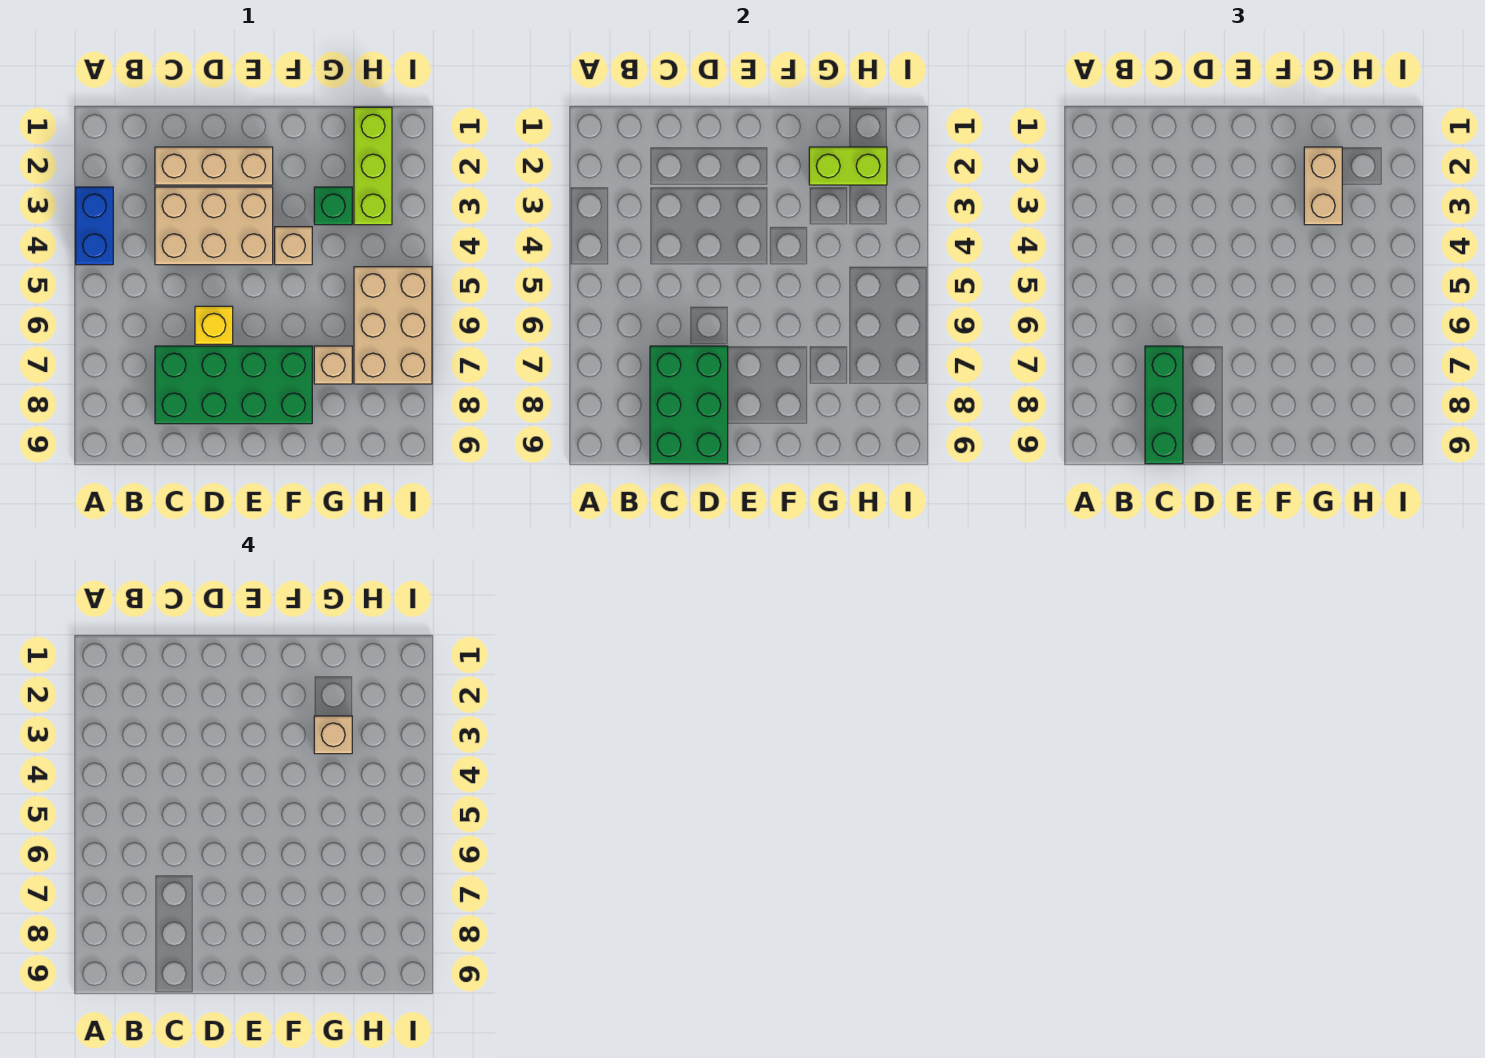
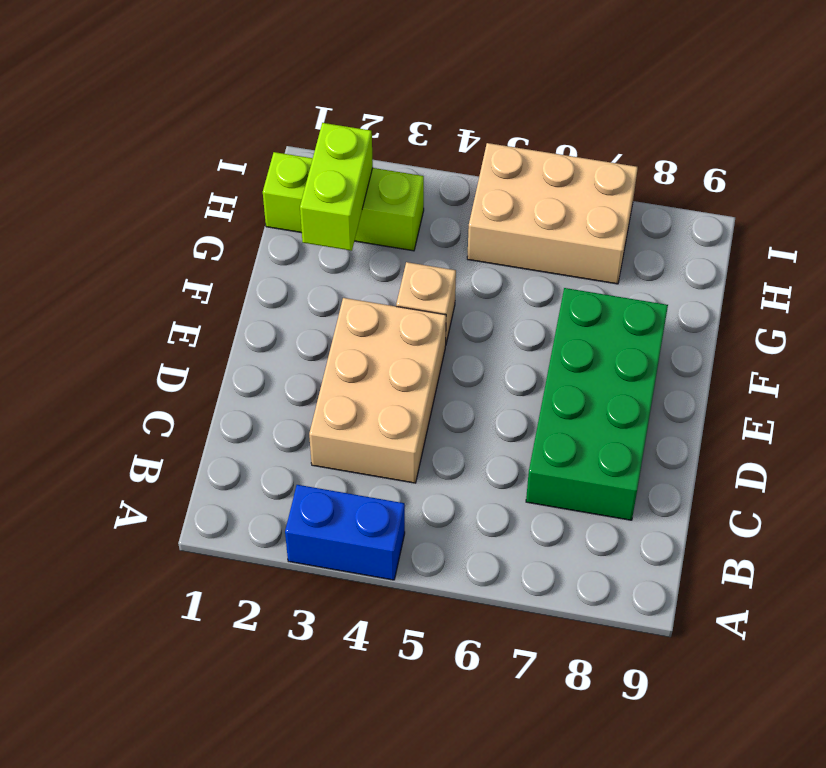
none -> tan 1x3 brick [155,147,273,185]
none -> yellow 1x1 brick [195,306,233,344]
none -> green 1x1 brick [314,187,352,225]

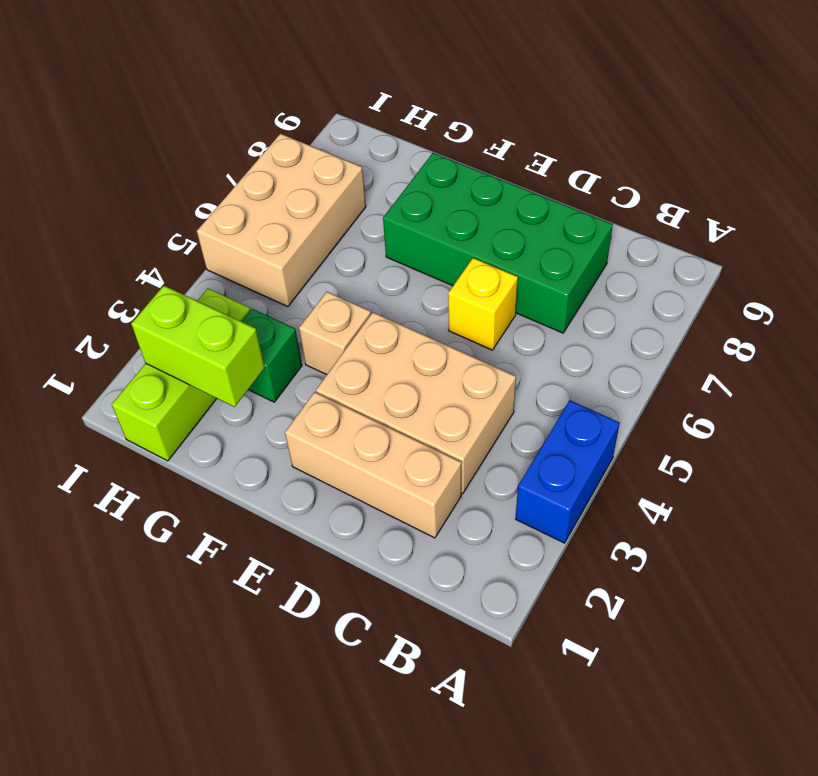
none -> tan 1x1 brick [314,346,352,384]
none -> green 2x3 brick [650,346,728,464]
none -> green 1x3 brick [1145,346,1183,464]

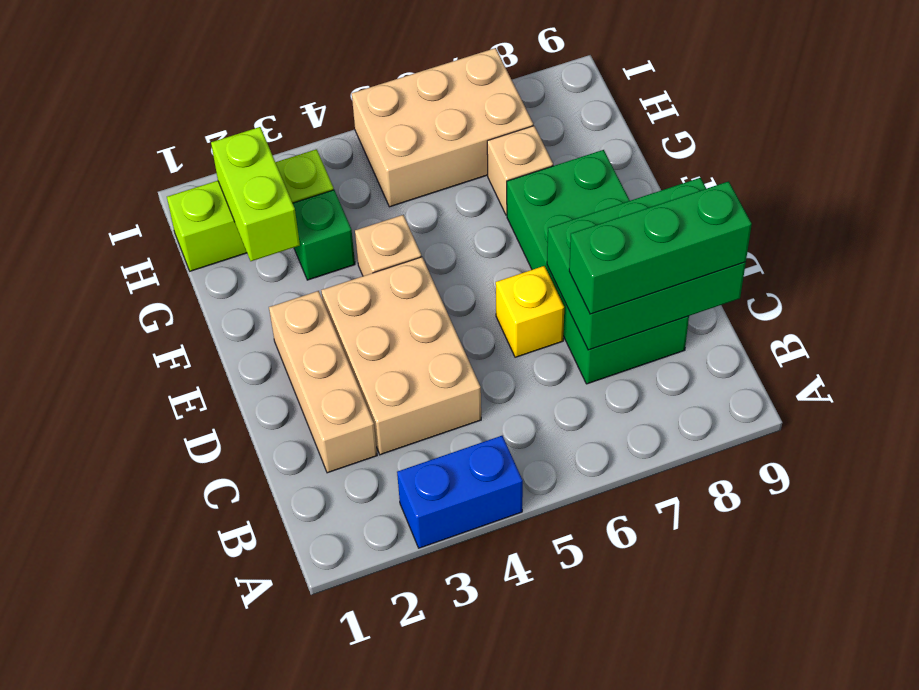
none -> tan 1x2 brick [1304,147,1342,225]
none -> tan 1x1 brick [314,716,352,754]

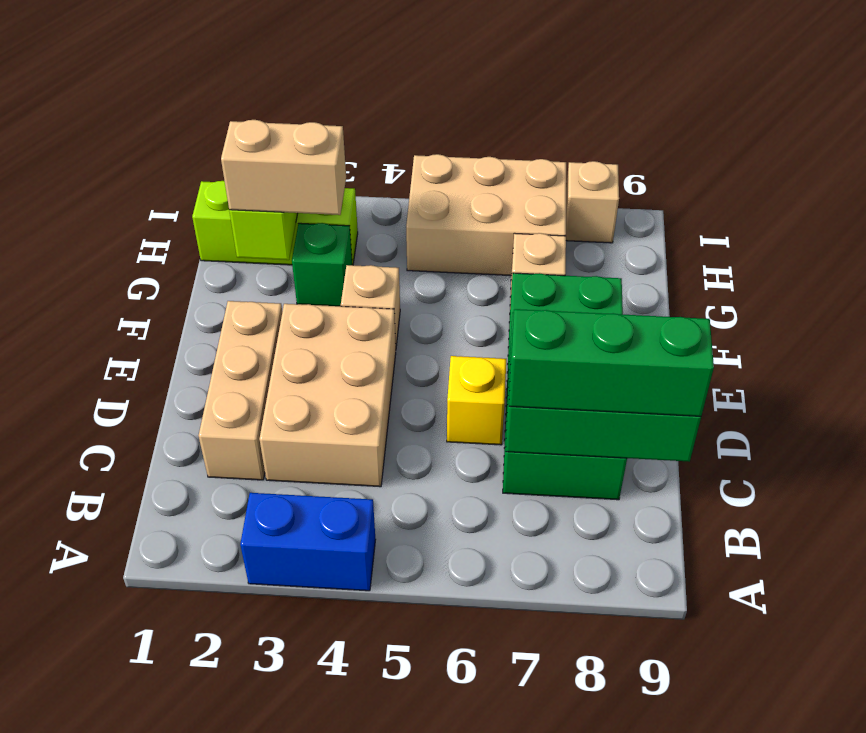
tan 1x1 brick [566,161,619,243] -> tan 1x1 brick moved to [314,716,352,754]

